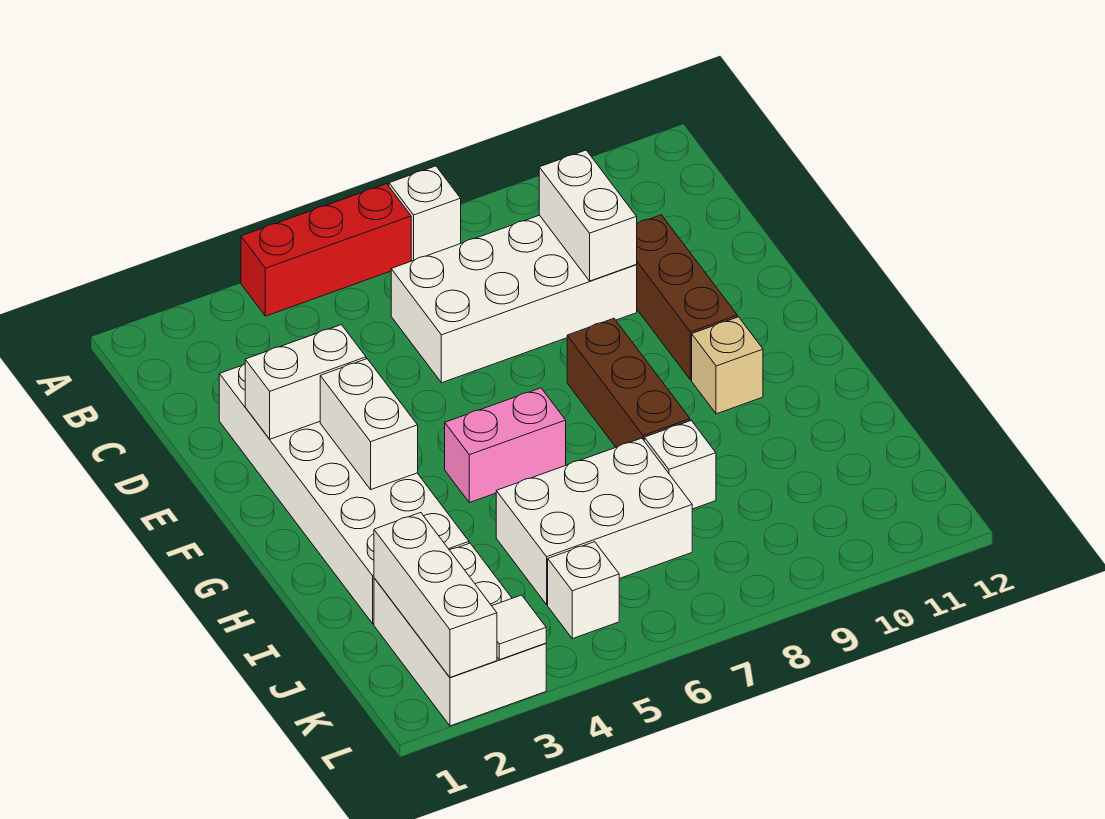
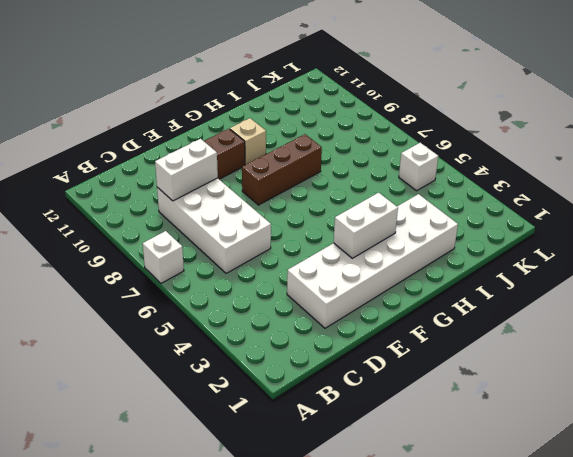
none -> red 1x3 brick [241,184,411,316]
none -> pink 1x2 brick [445,388,566,503]
none -> white 2x3 brick [496,438,692,604]

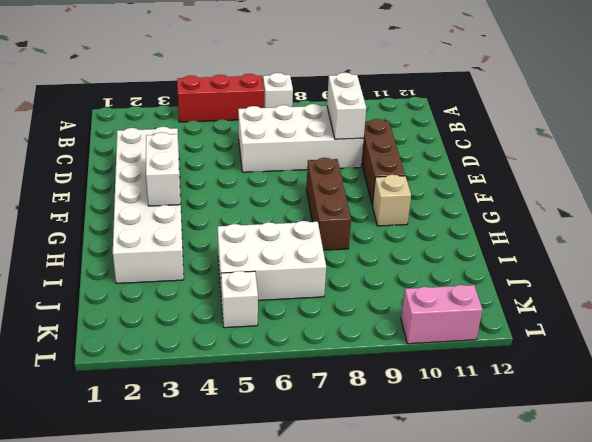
pink 1x2 brick [401,285,483,344] -> pink 1x2 brick moved to [445,388,566,503]
none -> white 1x1 brick [644,421,716,509]
none -> white 2x3 brick [374,543,546,726]
none -> white 1x2 brick [245,325,366,439]

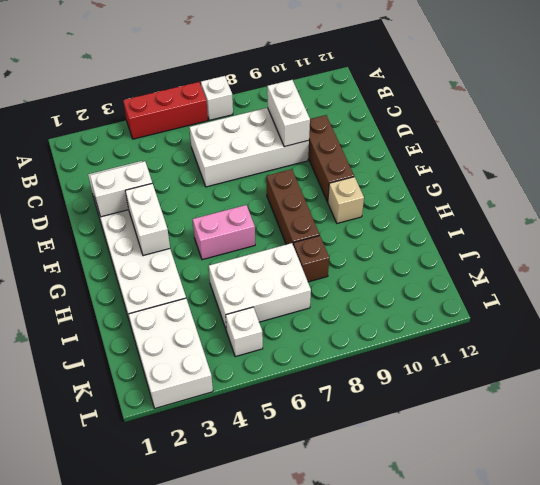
brown 1x1 brick [293,235,329,282] -> white 1x1 brick [644,421,716,509]
none -> white 1x3 brick [374,513,497,677]
none -> white 1x1 tile [492,595,546,660]

